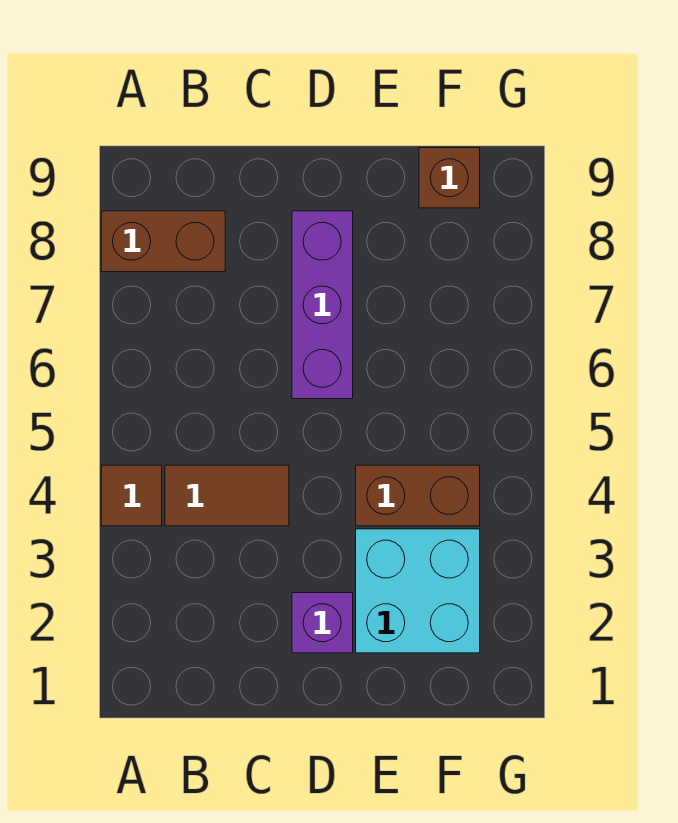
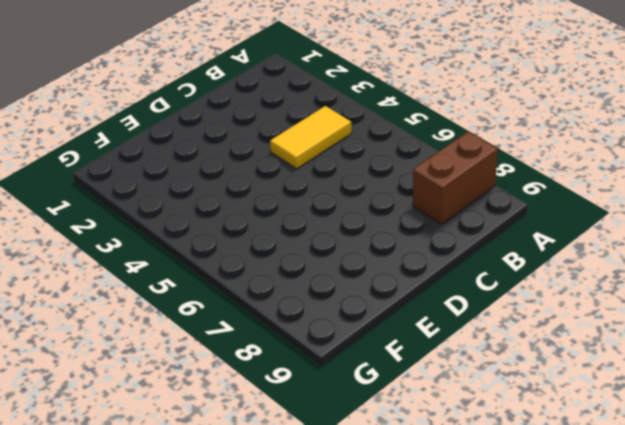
yellow 1x2 tile [270,106,352,169] -> brown 1x2 tile [165,465,289,526]
none -> brown 1x1 tile [101,465,162,526]
none -> purple 1x1 brick [292,593,353,653]

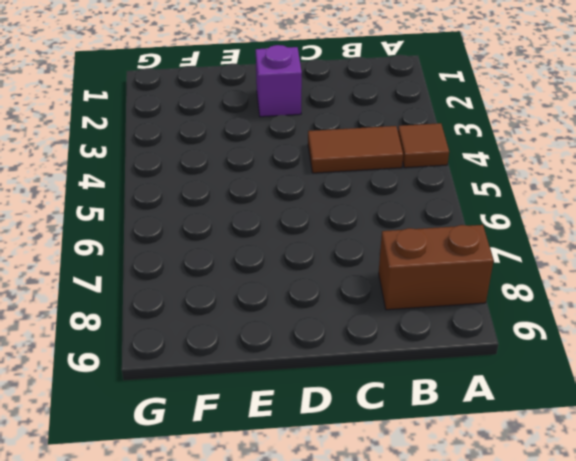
none -> purple 1x3 brick [292,211,353,399]
none -> cyan 2x2 brick [356,529,480,653]

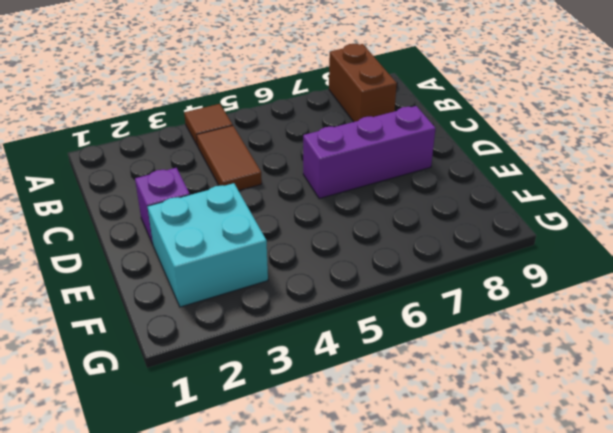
none -> brown 1x2 brick [356,465,480,526]
none -> brown 1x1 brick [419,148,480,208]

